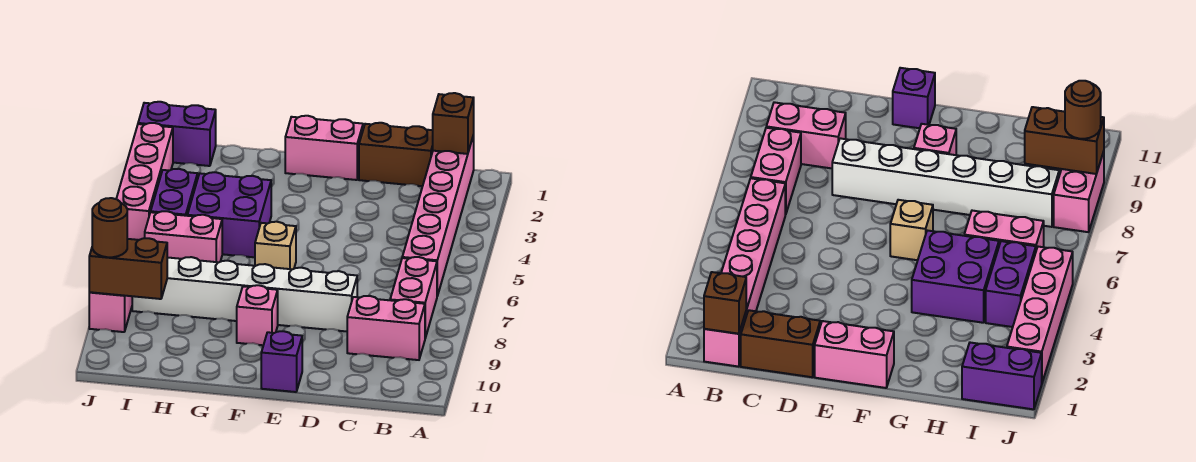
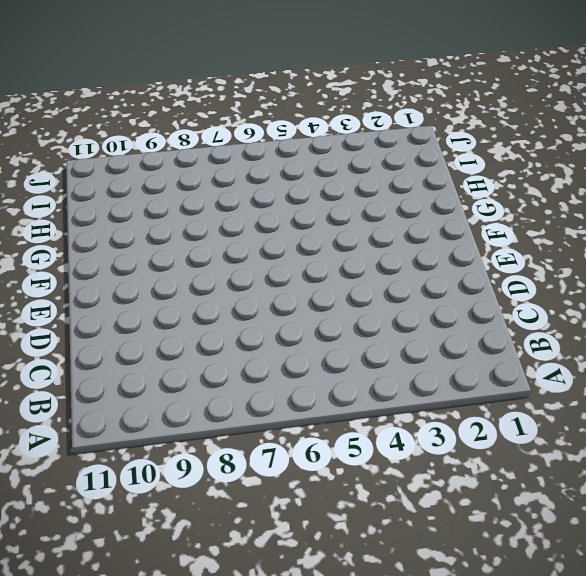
none -> pink 1x6 brick [402,135,474,296]
none -> pink 1x2 brick [390,257,437,338]
none -> pink 1x2 brick [347,296,425,360]

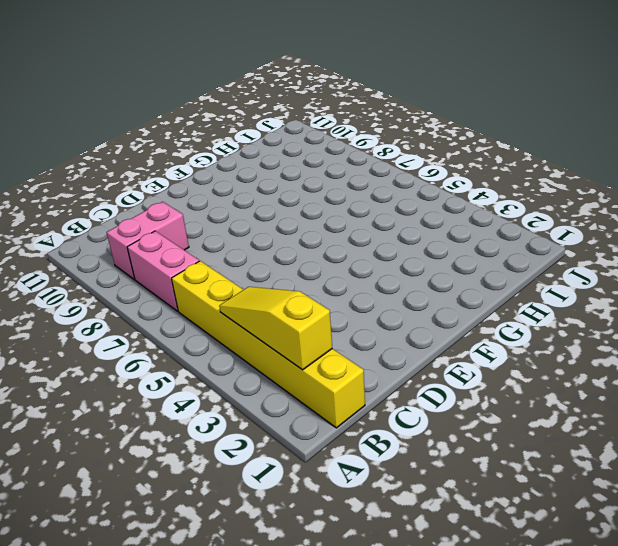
yellow 1x6 brick [172,261,365,428] -> pink 1x6 brick [402,135,474,296]
yellow 1x3 slope [219,287,332,370] -> none
none -> brown 1x2 brick [359,123,433,186]
none -> white 1x6 brick [132,257,357,331]
none -> pink 1x2 brick [285,116,363,180]

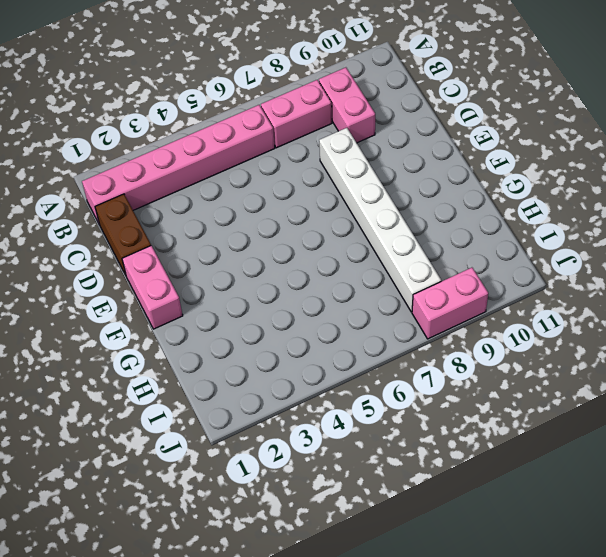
none -> purple 1x1 brick [261,331,302,392]
none -> tan 1x1 brick [255,222,296,269]
none -> pink 1x1 brick [237,285,278,345]

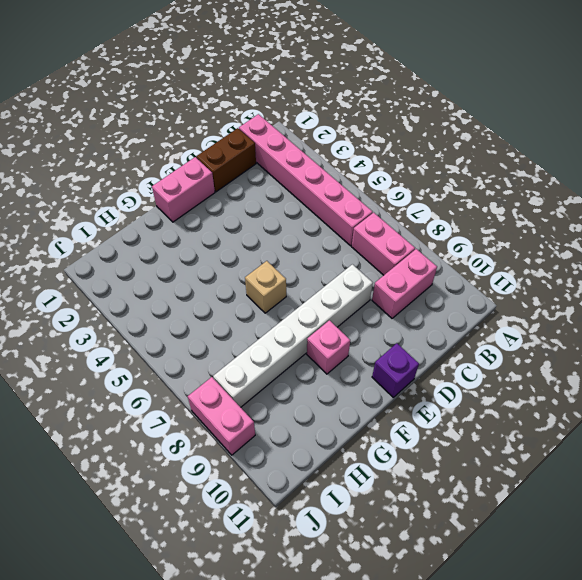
none -> purple 2x2 brick [187,172,271,257]
none -> pink 1x2 brick [145,211,222,262]
none -> purple 1x2 brick [138,102,216,166]

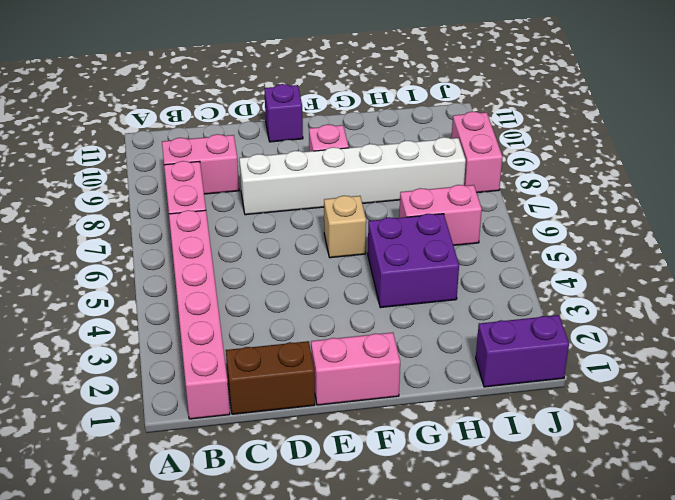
none -> purple 1x2 brick [151,169,198,216]
none -> pink 1x4 brick [116,123,173,240]
none -> brown 1x1 brick [433,93,474,154]

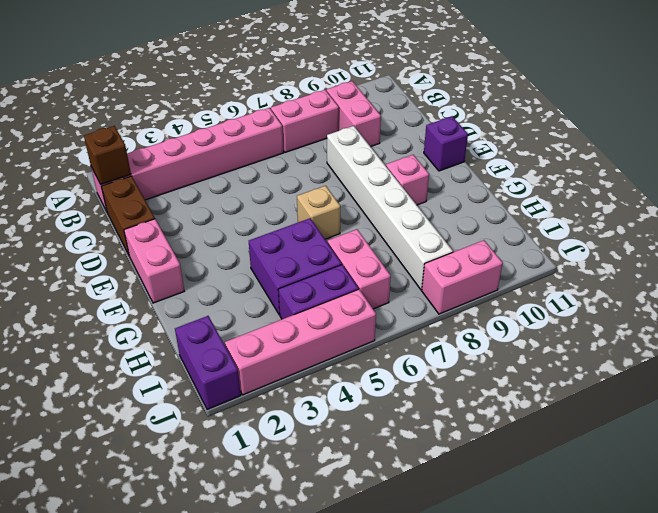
none -> brown 1x2 brick [89,238,167,299]
none -> brown 1x1 round brick [92,198,127,257]

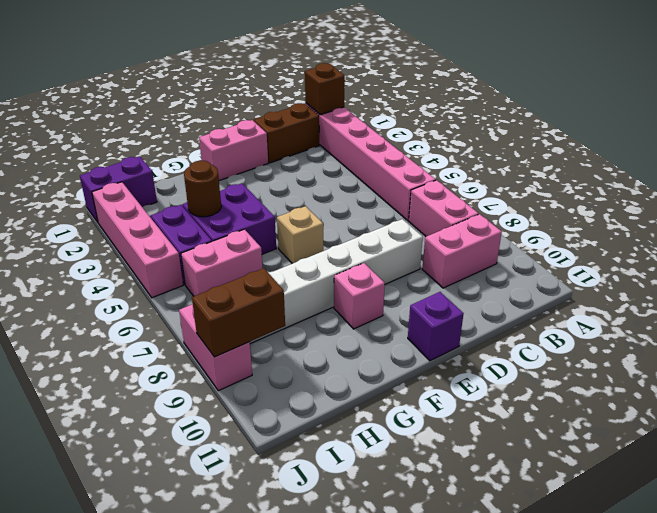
brown 1x1 round brick [184,160,221,217] -> brown 1x1 round brick moved to [92,198,127,257]

